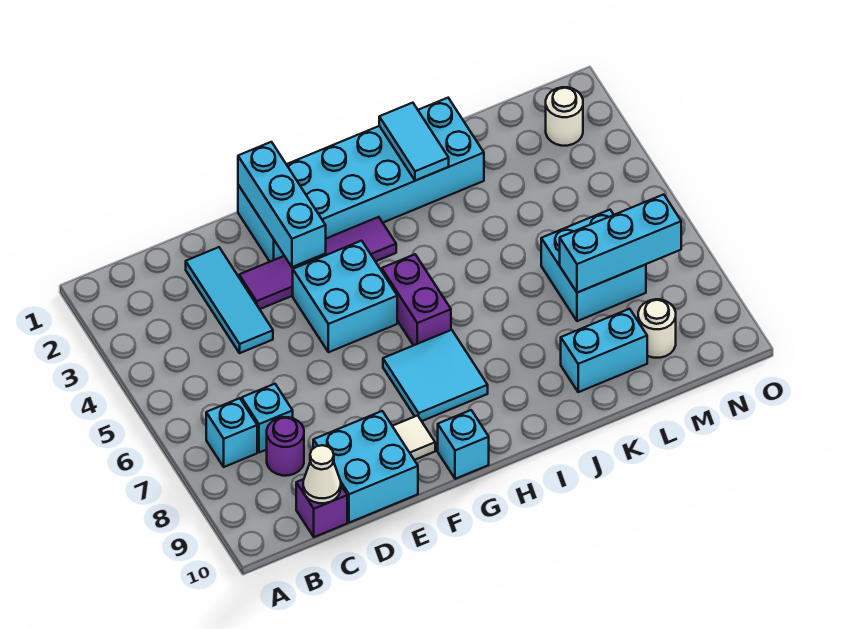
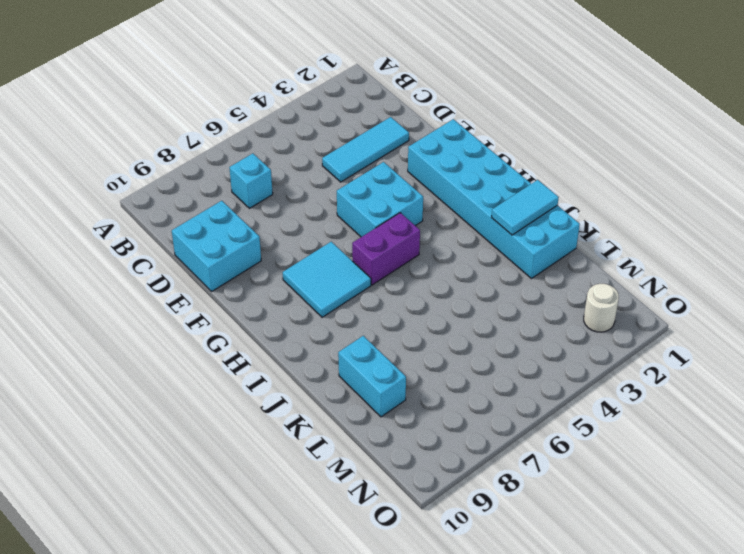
none -> cyan 1x1 brick [206,398,257,467]
none -> purple 1x1 round brick [267,417,304,476]
none -> purple 1x1 brick [296,479,347,537]

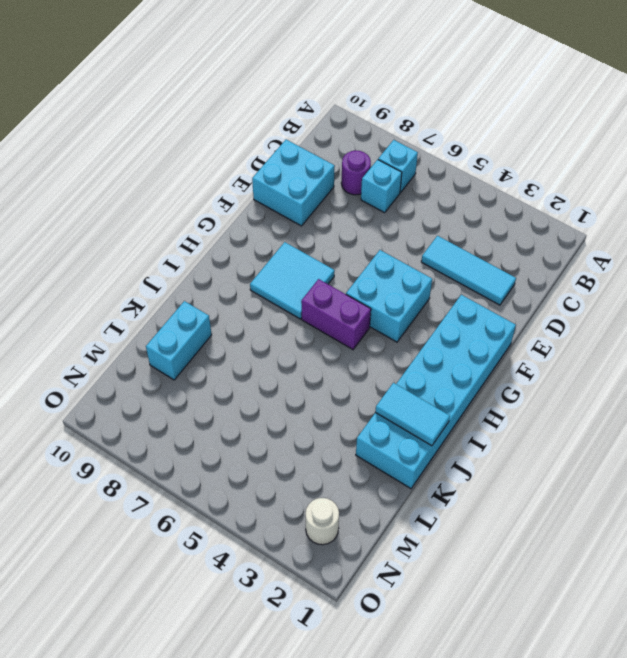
none -> purple 1x1 brick [296,479,347,537]
none -> purple 1x4 tile [239,217,396,309]
none -> white 1x1 tile [393,415,435,460]

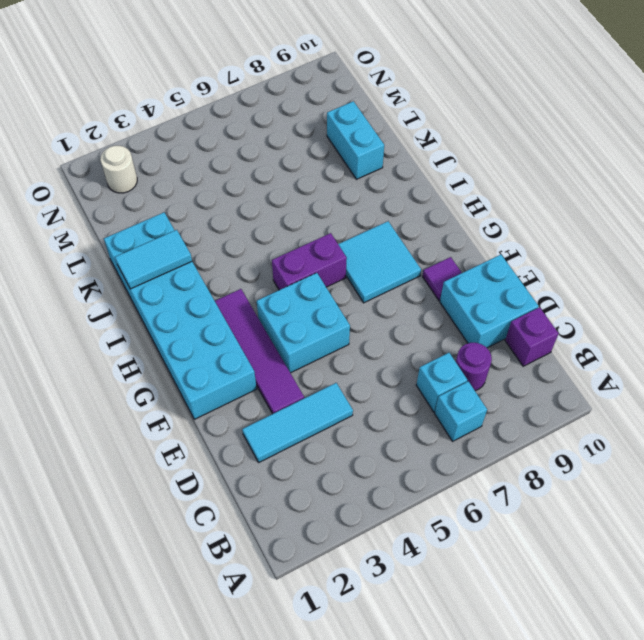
purple 1x1 tile [422,257,462,301] -> white 1x1 tile [393,415,435,460]
none -> cyan 1x1 brick [438,410,489,479]
none -> cyan 2x2 brick [541,210,646,321]
none -> white 1x1 round brick [638,299,676,358]

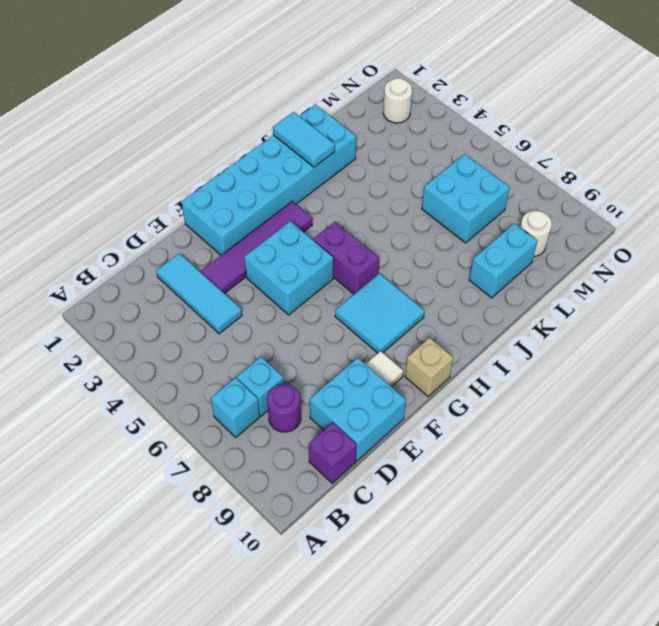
tan 1x1 brick [405,338,453,397] -> cyan 1x1 brick [438,410,489,479]
none -> white 1x1 cone [303,445,341,503]
none -> cyan 1x3 brick [238,142,326,267]
none -> cyan 1x3 brick [560,194,681,293]

